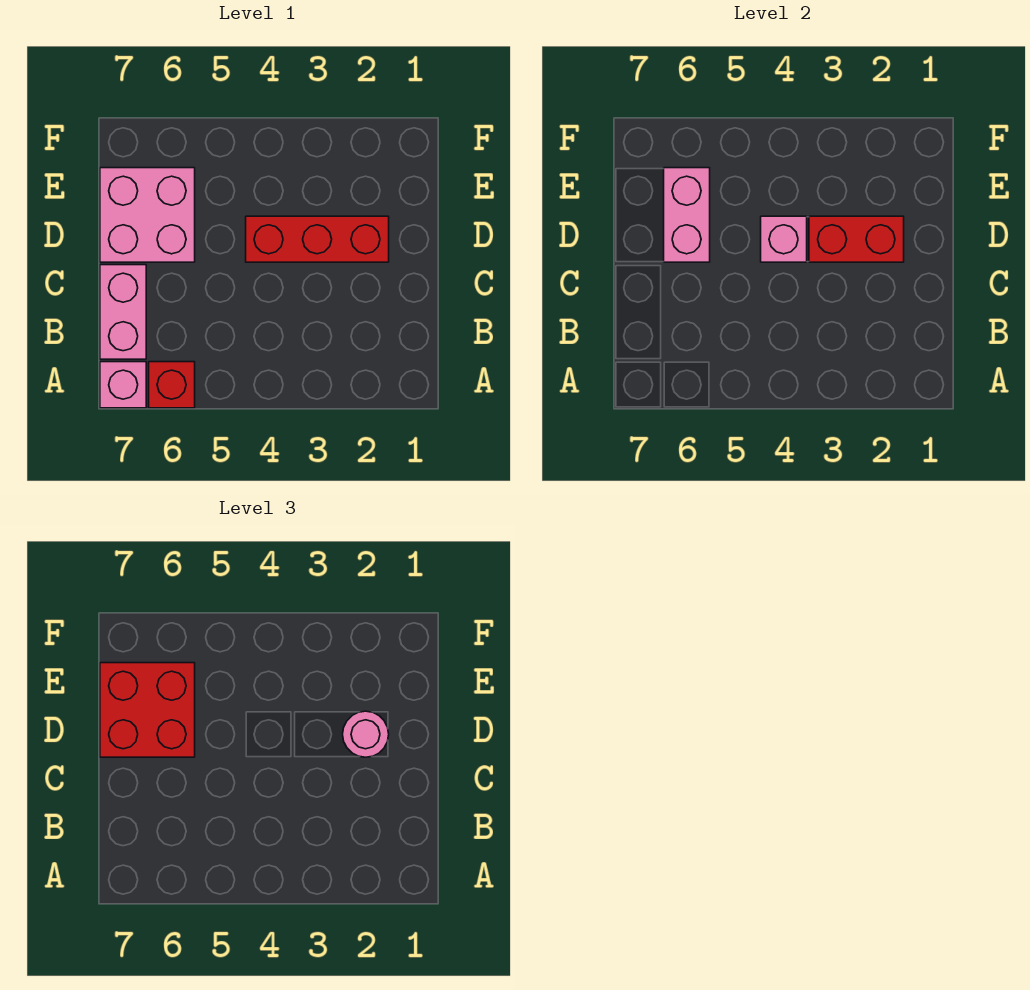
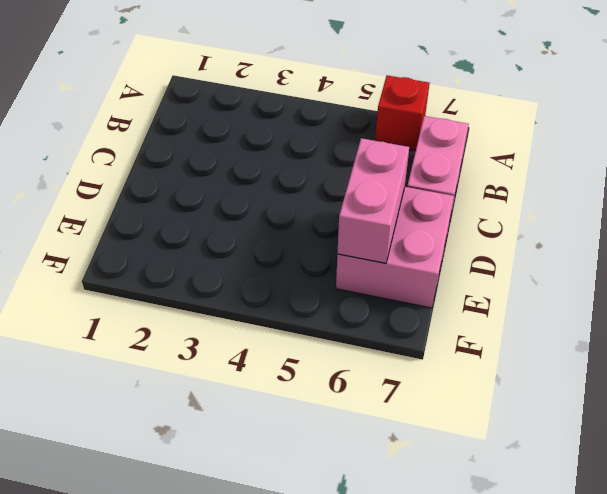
none -> pink 1x1 brick [100,362,146,408]
none -> red 1x3 brick [246,216,389,262]

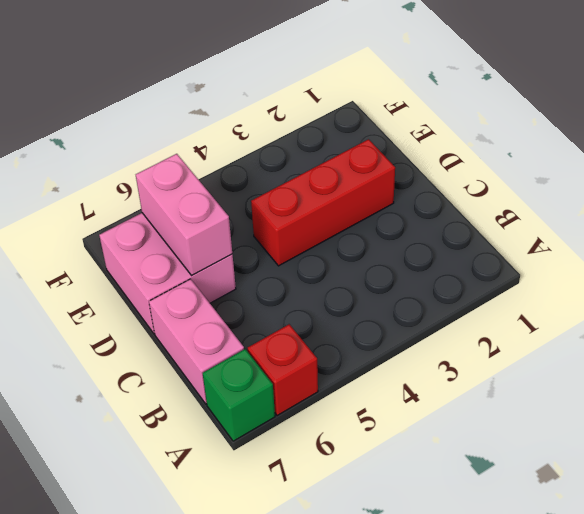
green 1x1 brick [203,349,275,441] -> pink 1x1 brick [100,362,146,408]
none -> red 1x2 brick [809,216,904,262]
none -> pink 1x1 brick [761,216,807,262]

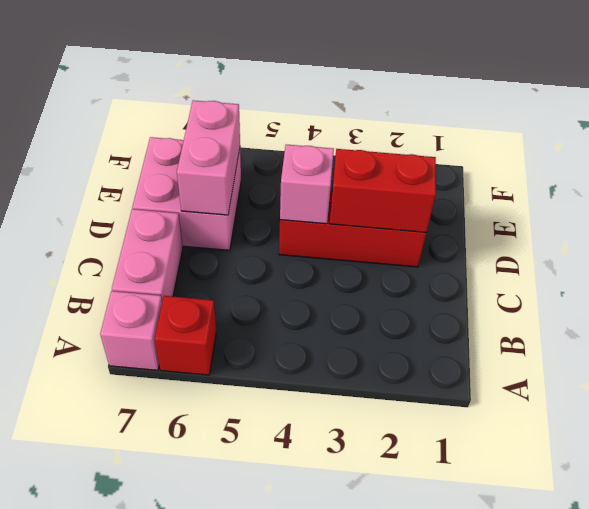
none -> pink 1x1 round brick [343,711,389,757]
none -> red 2x2 brick [100,663,195,757]

